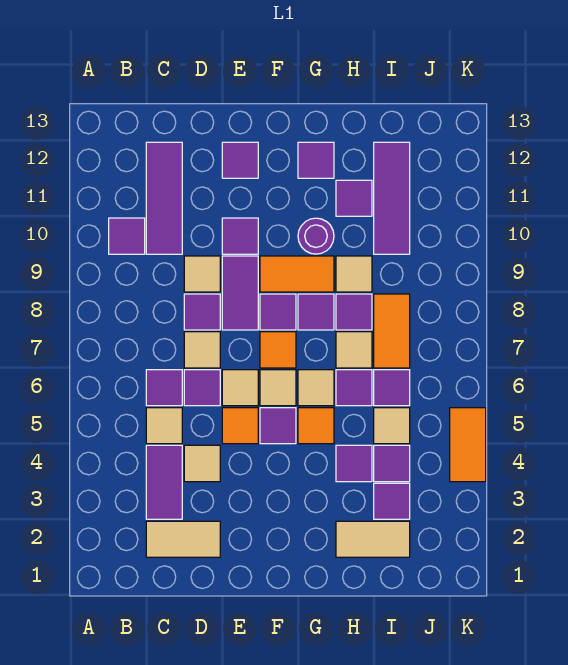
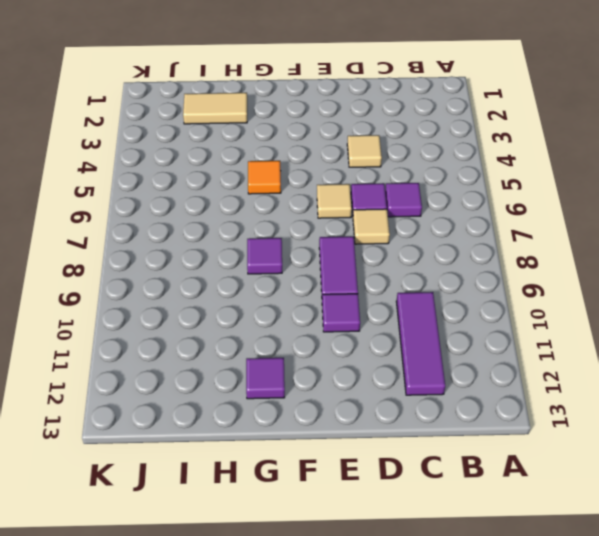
none -> purple 1x1 tile [109,218,145,254]
none -> tan 1x2 tile [146,521,220,557]
none -> purple 1x2 tile [146,445,182,519]
none -> tan 1x1 tile [146,408,182,444]

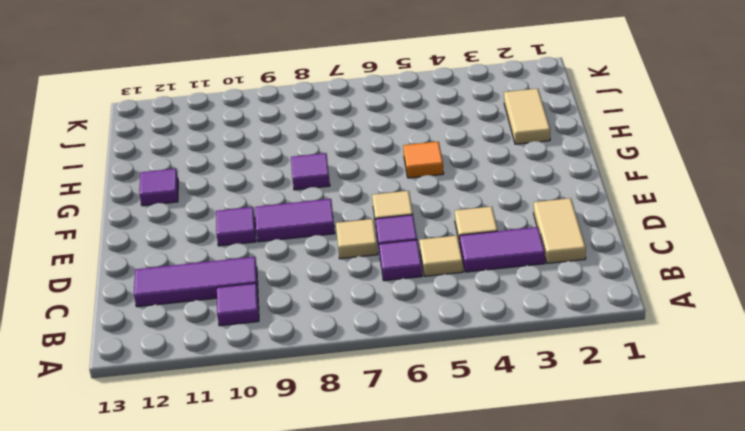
none -> purple 1x1 tile [184,294,220,330]
none -> tan 1x1 tile [184,256,220,292]
none -> orange 1x1 tile [222,408,258,444]
none -> purple 1x1 tile [222,142,258,178]

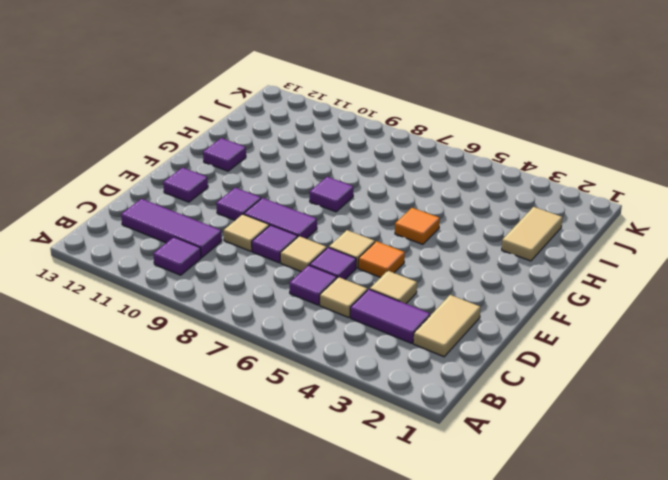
none -> purple 1x1 tile [260,408,296,444]
none -> tan 1x1 tile [260,370,296,406]
none -> orange 1x1 tile [260,332,296,368]
none -> purple 1x1 tile [260,294,296,330]

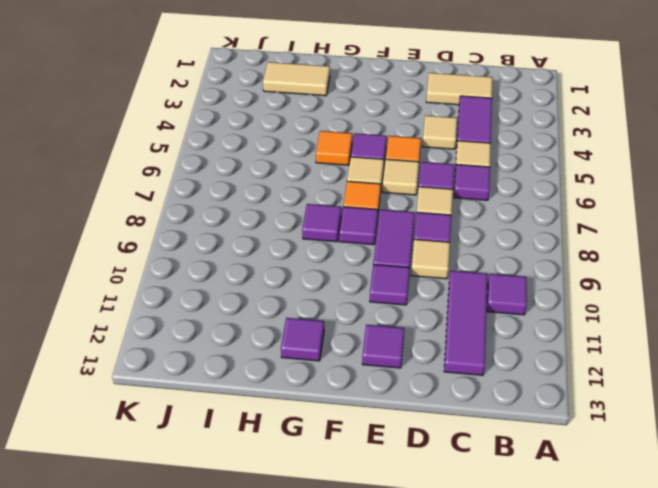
none -> orange 1x2 tile [260,256,334,292]
none -> tan 1x1 tile [298,370,334,406]
none -> purple 1x1 round brick [298,218,334,254]
none -> purple 1x1 tile [336,445,372,482]

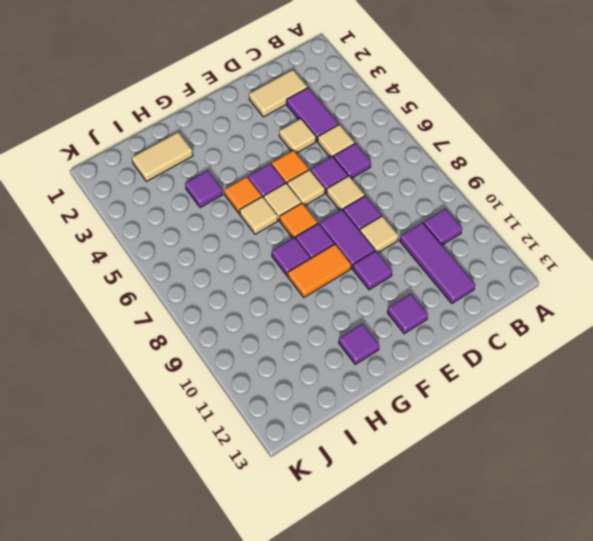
none -> purple 1x1 round brick [298,218,334,254]
none -> purple 1x1 tile [336,370,372,406]
none -> tan 1x1 tile [336,332,372,368]
none -> purple 1x1 tile [336,294,372,330]

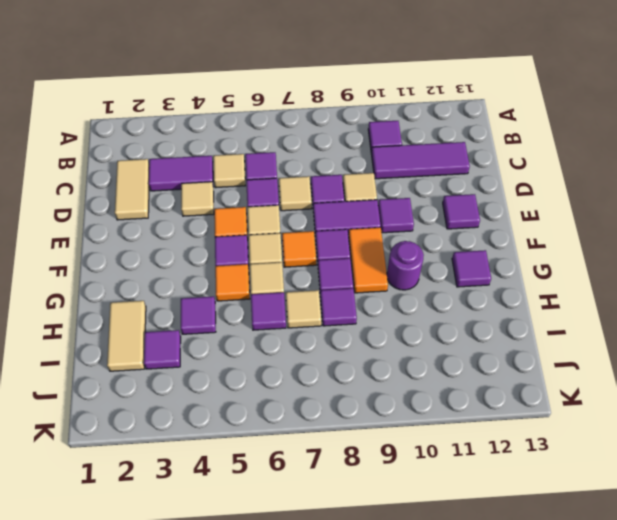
none -> tan 1x1 tile [336,256,372,292]
none -> purple 1x1 tile [336,180,372,216]
none -> purple 1x1 tile [374,445,410,482]
none -> tan 1x1 tile [374,408,410,444]

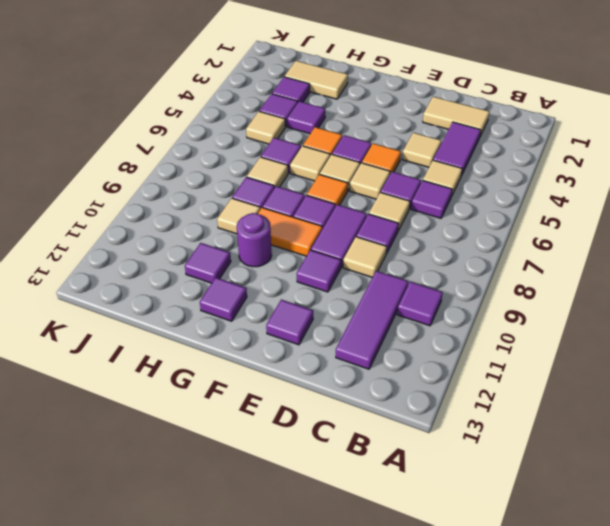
none -> purple 1x1 tile [374,370,410,406]
none -> orange 1x2 tile [374,294,410,368]
none -> purple 1x3 tile [374,142,410,254]
none -> orange 1x2 tile [450,408,486,482]

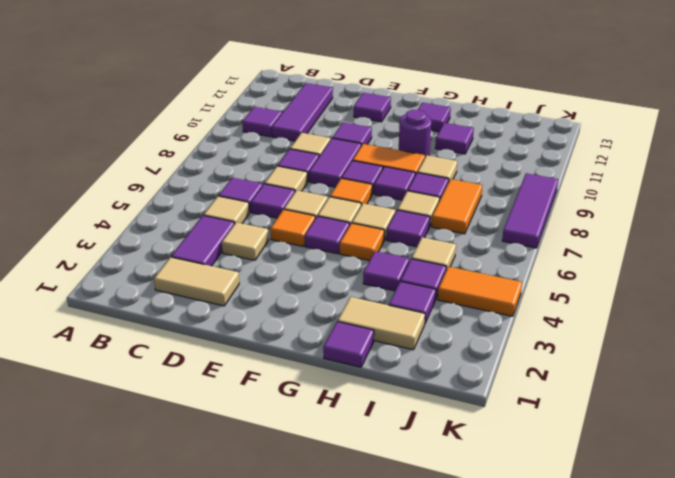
purple 1x1 tile [323,322,374,367] -> purple 1x1 tile moved to [374,370,410,406]
orange 1x2 tile [438,267,522,316] -> orange 1x2 tile turned to [450,408,486,482]
purple 1x3 tile [502,173,558,248] -> purple 1x3 tile moved to [374,142,410,254]

